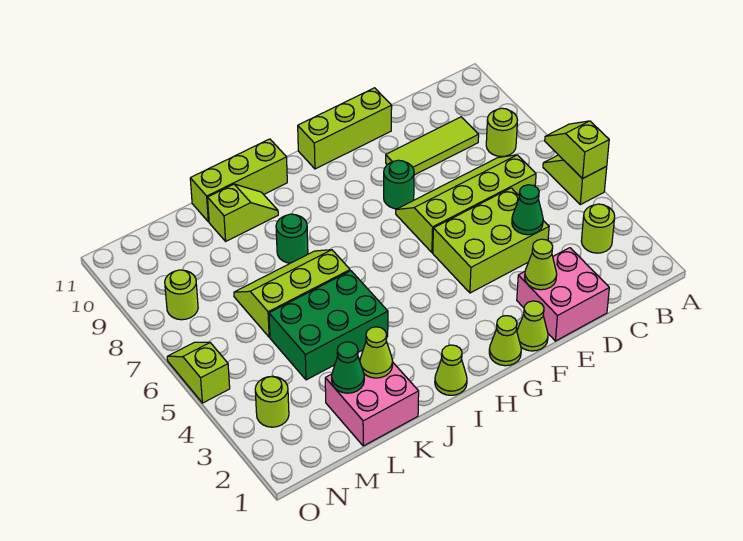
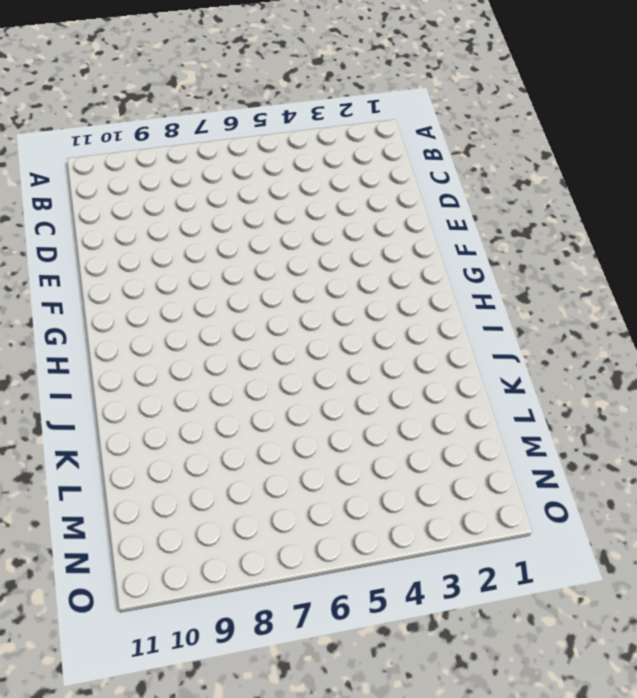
none -> lime 1x2 slope [543,155,607,205]
none -> lime 1x1 round brick [581,204,615,253]
none -> lime 1x1 round brick [486,108,517,157]

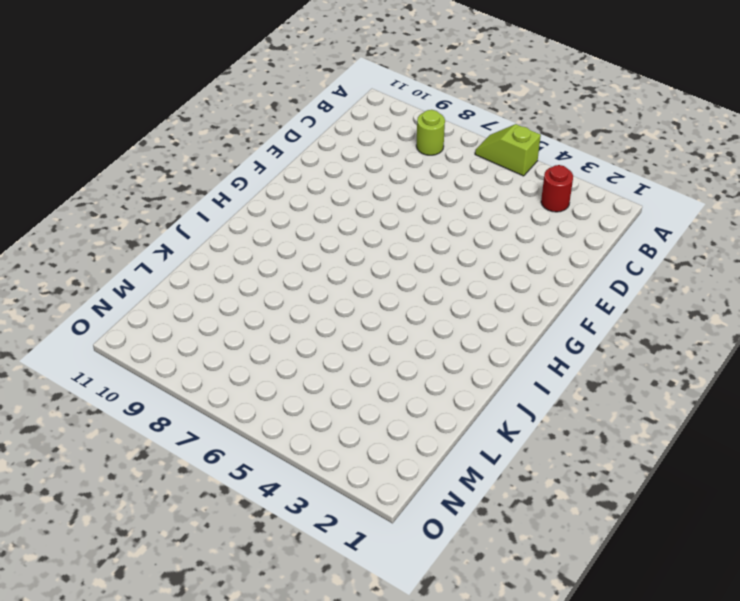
red 1x1 round brick [541,165,573,212] -> lime 1x1 round brick [581,204,615,253]
none -> lime 2x4 slope [396,155,536,253]
none -> lime 1x3 tile [386,117,479,175]
none -> pink 2x2 brick [517,248,609,341]

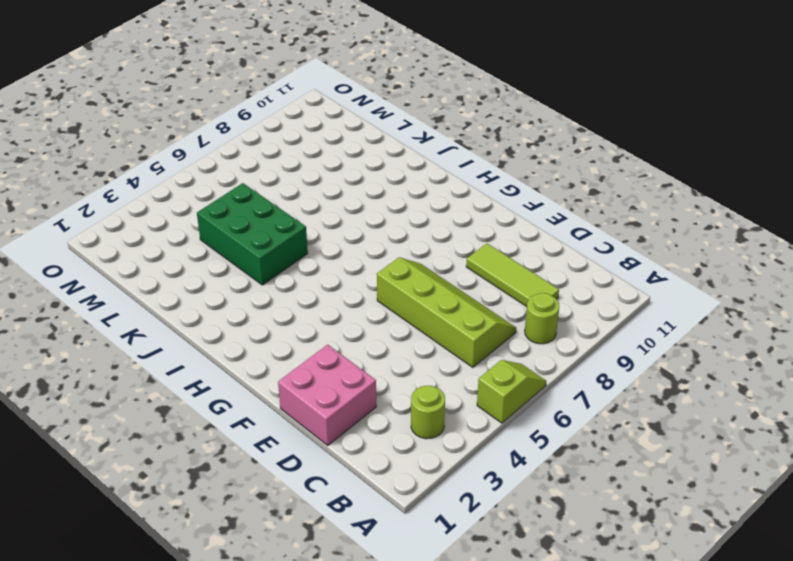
none -> lime 2x3 brick [433,188,549,293]
none -> lime 1x3 brick [298,88,392,169]
none -> lime 1x1 cone [517,301,548,351]

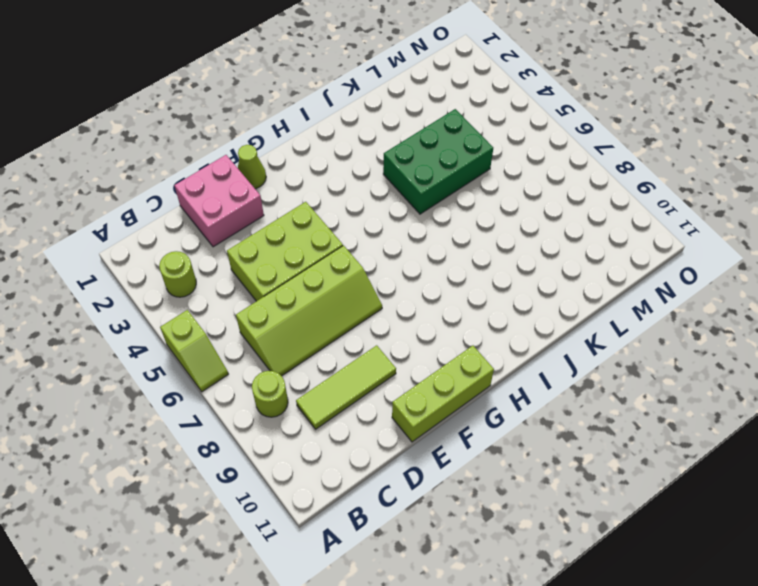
none -> green 1x1 round brick [384,160,414,209]
none -> lime 1x1 cone [489,316,521,366]
none -> lime 1x1 cone [435,345,467,395]

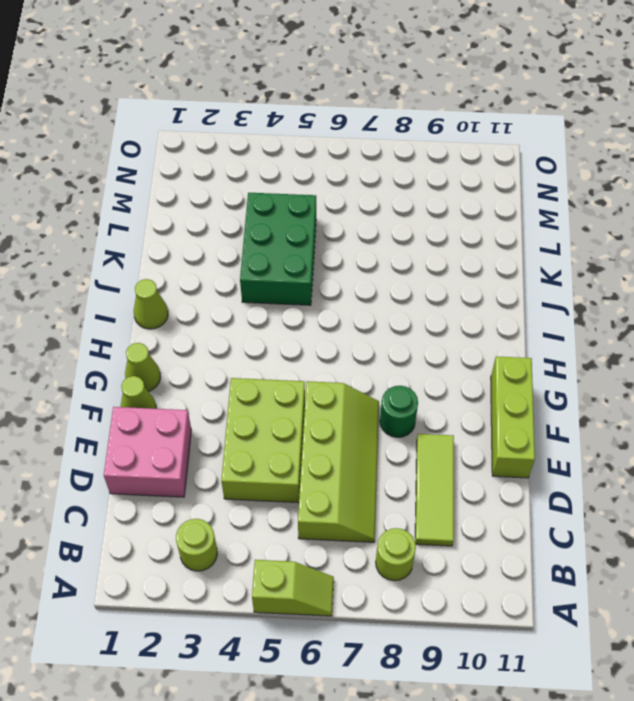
none -> lime 1x3 brick [190,139,287,222]
none -> lime 2x3 slope [234,250,350,337]
none -> green 1x1 round brick [276,214,308,263]

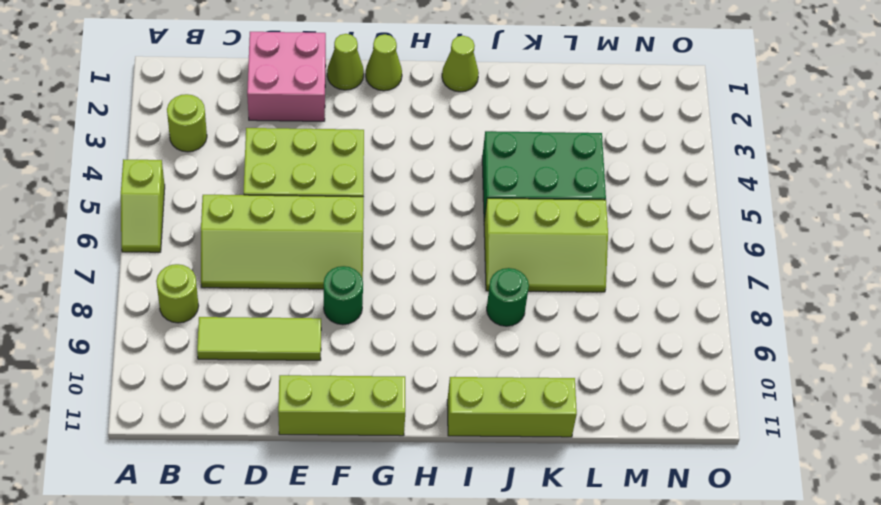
none -> lime 1x2 slope [208,184,278,241]
none -> pink 2x2 brick [325,359,419,446]
none -> lime 1x1 round brick [255,376,289,427]

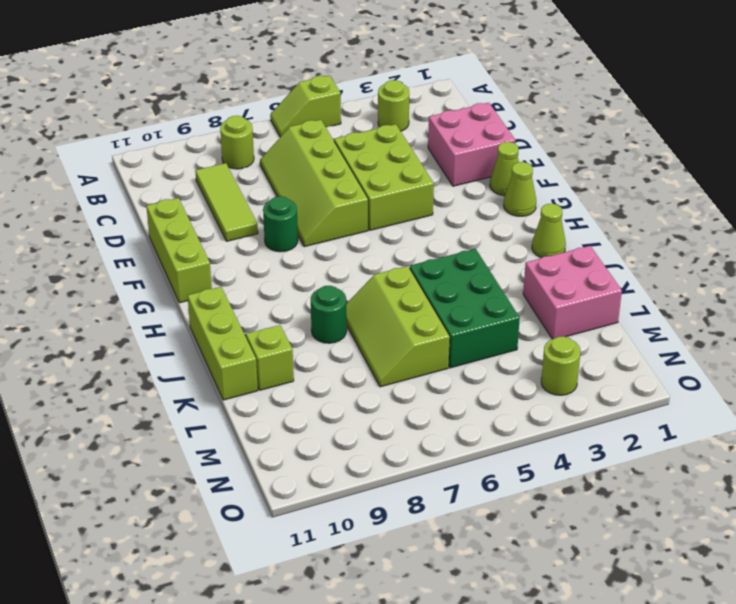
none -> lime 1x1 round brick [165,270,198,320]
none -> lime 1x2 slope [167,342,230,403]
none -> lime 1x2 slope [545,121,609,179]

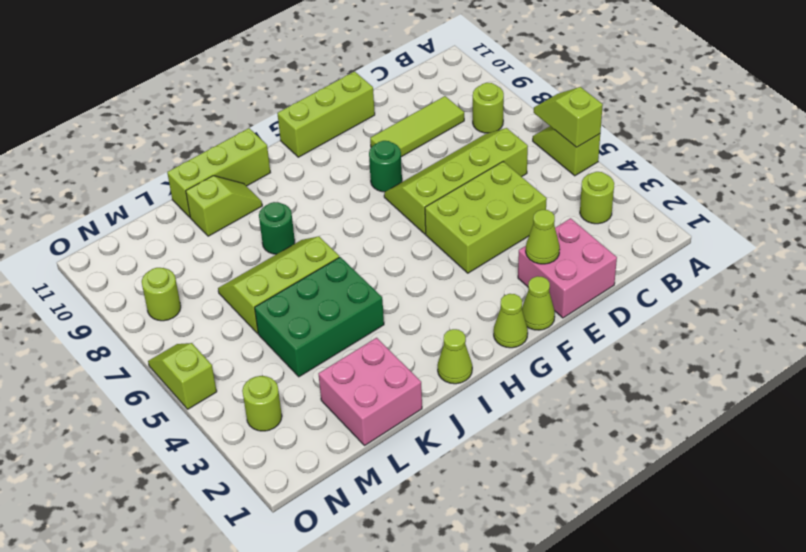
none -> green 1x1 cone [512,185,543,235]
none -> lime 1x1 cone [360,327,393,378]
none -> green 1x1 cone [332,342,364,393]

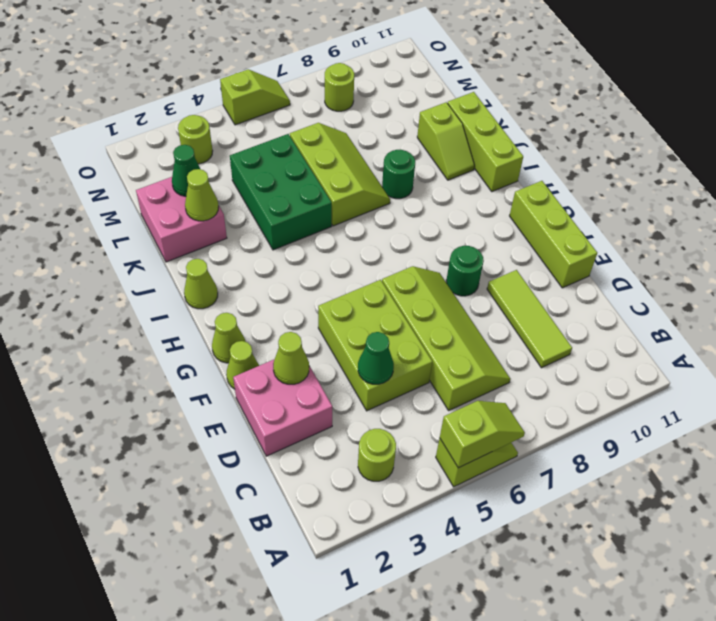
none -> lime 1x1 round brick [486,108,517,157]

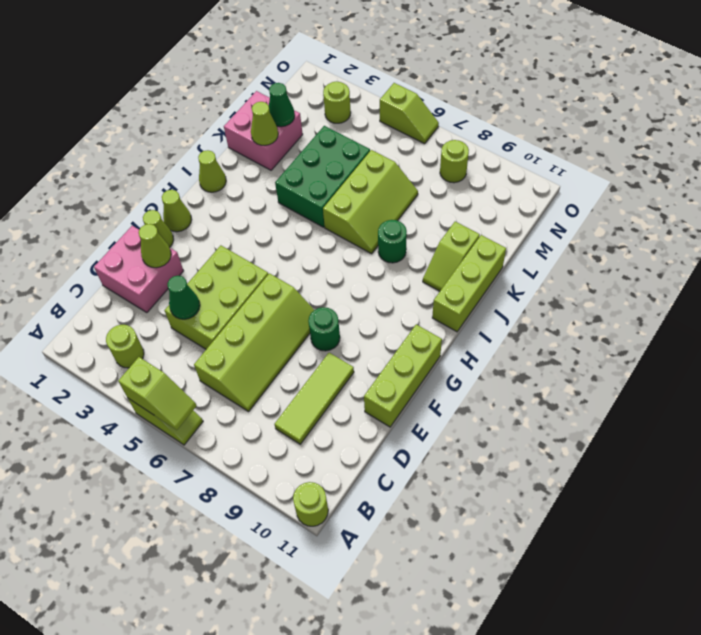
lime 1x1 round brick [293,482,328,526] -> lime 1x1 round brick moved to [486,108,517,157]

